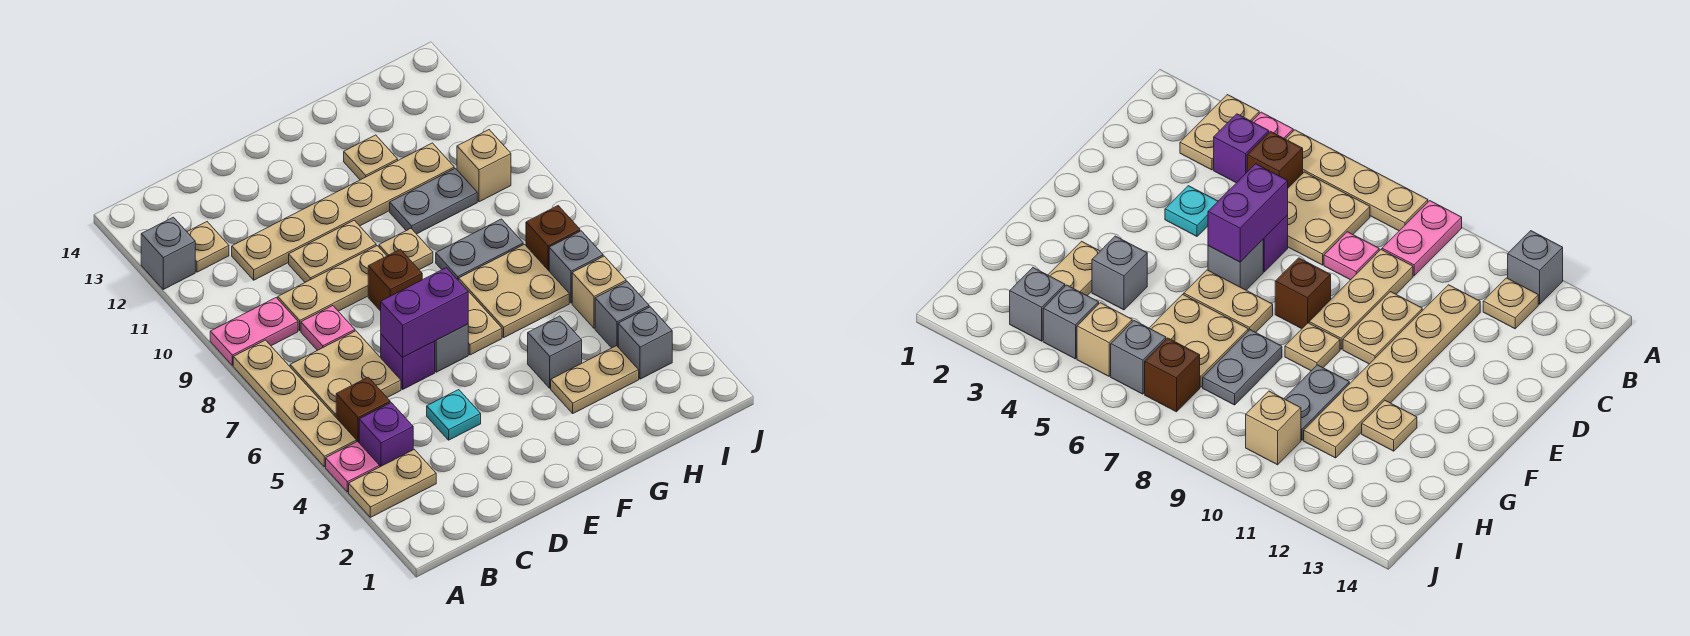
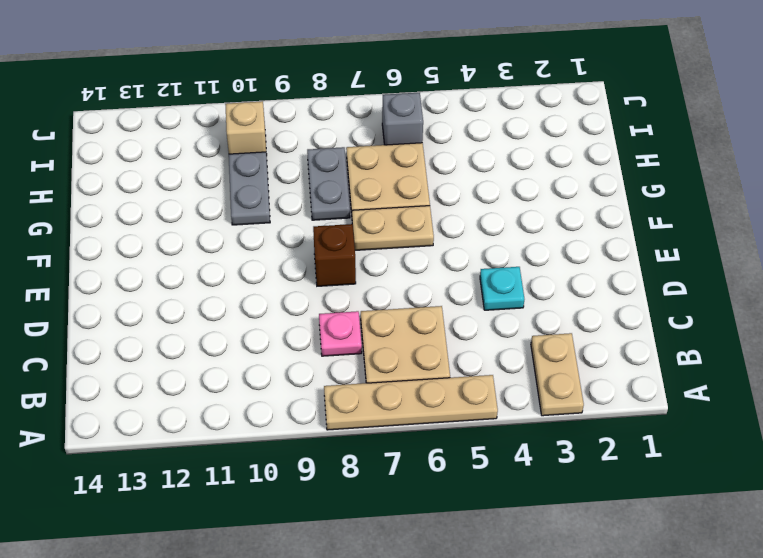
none -> pink 1x1 plate [326,442,380,492]
none -> pink 1x2 plate [210,298,298,365]
none -> grey 1x1 brick [141,217,195,289]
none -> purple 1x1 brick [359,403,413,467]

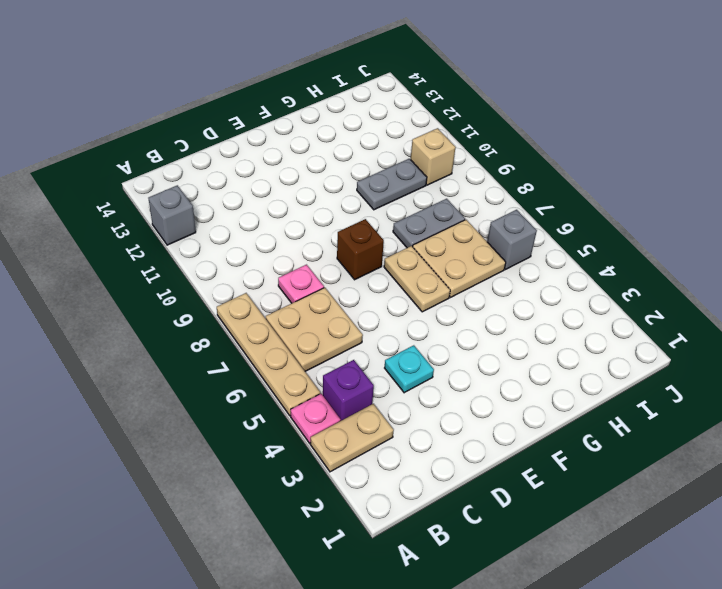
none -> pink 1x2 plate [210,298,298,365]
none -> brown 1x1 brick [336,377,390,442]
none -> tan 1x1 plate [187,222,229,272]
none -> tan 1x3 plate [278,246,386,331]

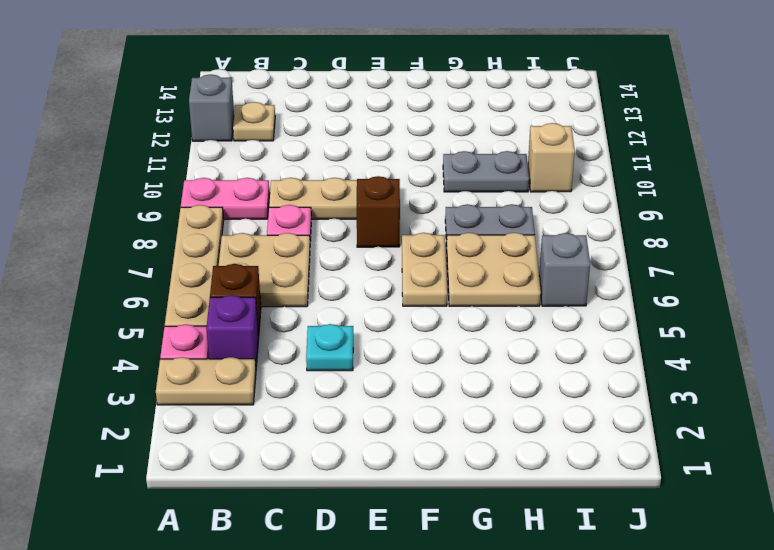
none -> tan 1x6 plate [232,143,454,280]
none -> purple 1x1 brick [381,334,435,389]
none -> tan 1x2 plate [289,220,376,282]
none -> grey 1x1 brick [435,324,468,372]

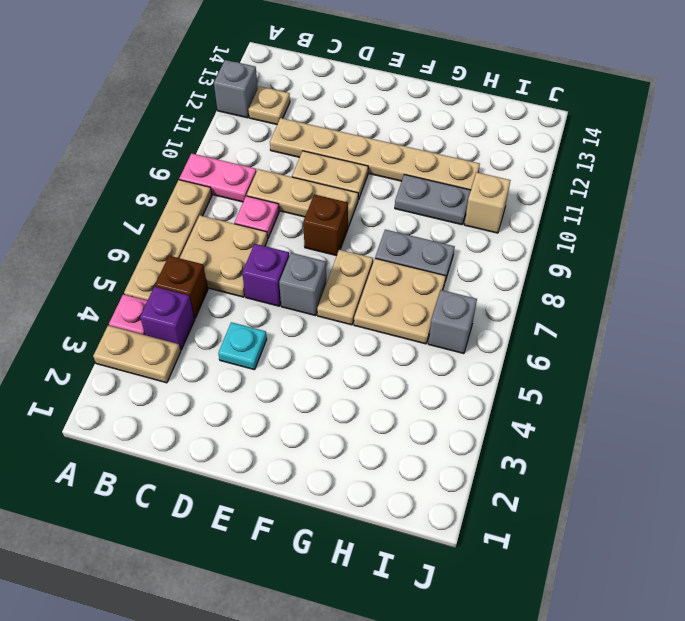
none -> tan 1x1 plate [379,228,433,270]
none -> tan 1x2 plate [551,346,639,413]
none -> grey 1x1 brick [528,316,582,388]
none -> tan 1x1 plate [344,135,398,180]

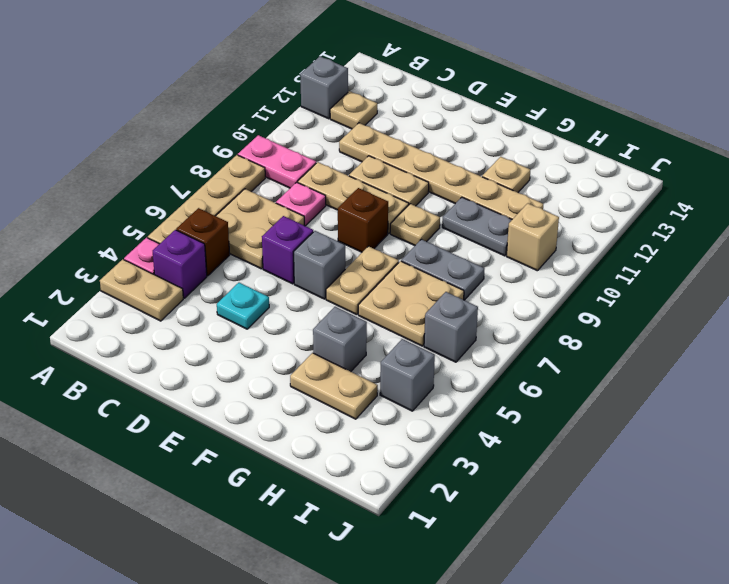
none -> grey 1x1 brick [618,307,672,379]
none -> tan 1x1 brick [572,256,626,328]
none -> brown 1x1 brick [526,206,580,271]
none -> purple 1x2 brick [381,268,468,357]

